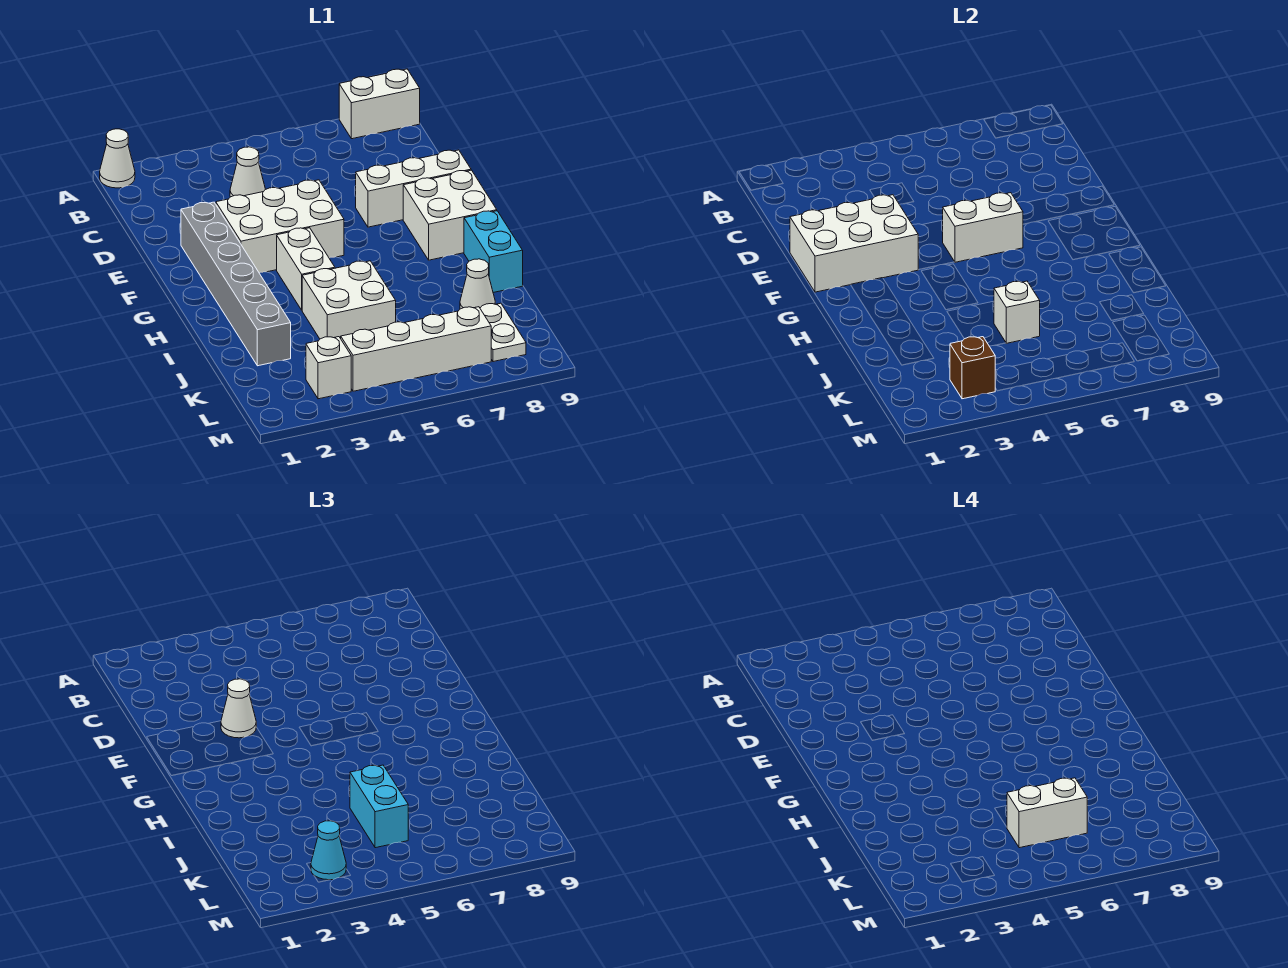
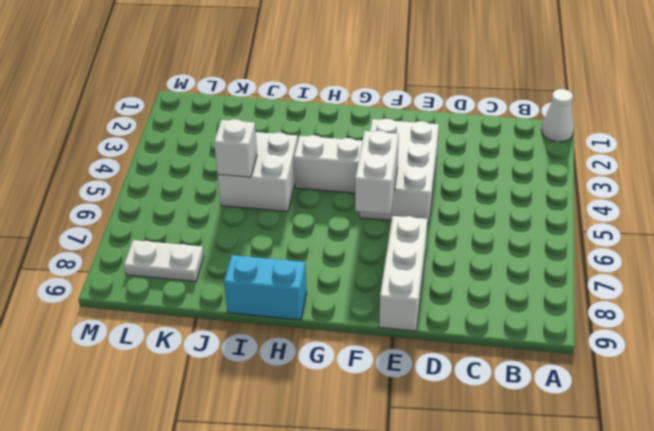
none -> white 1x2 brick [339,69,420,139]
none -> white 1x1 cone [230,147,265,197]
none -> grey 1x6 brick [181,202,291,366]

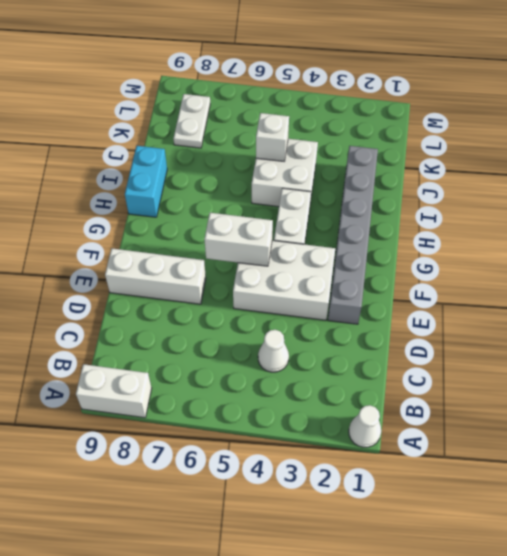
none -> white 2x2 brick [403,170,497,260]
none -> white 1x1 cone [460,259,495,309]
none -> white 1x1 brick [306,337,351,399]

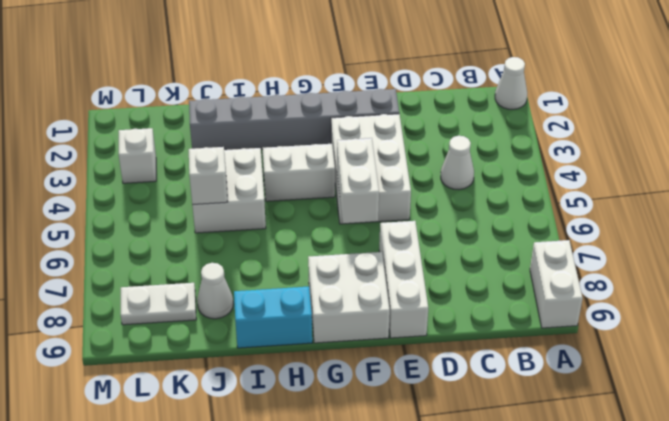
none -> white 1x4 brick [341,307,491,391]
none -> white 2x3 brick [790,195,918,292]
none -> brown 1x1 brick [950,337,995,399]

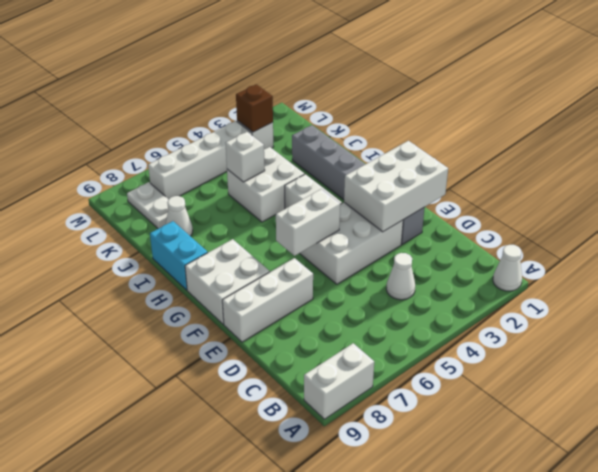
none -> white 1x1 cone [221,679,256,738]
none -> cyan 1x2 brick [350,765,408,848]
none -> cyan 1x1 cone [311,821,346,880]

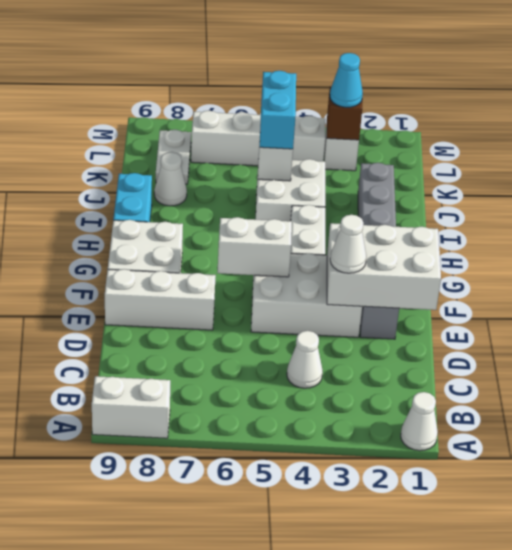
none -> white 1x2 brick [1007,778,1087,848]

